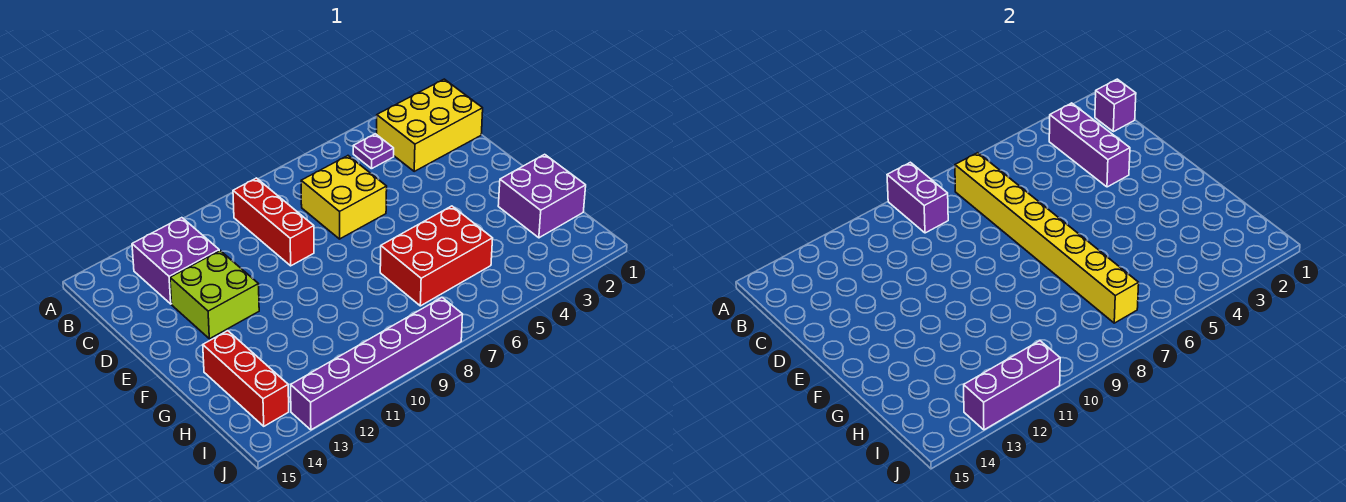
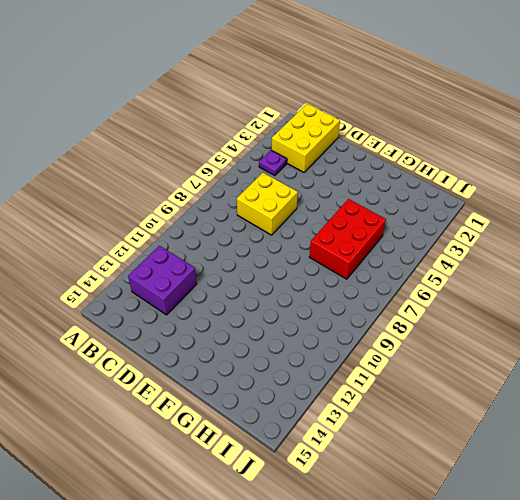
none -> red 1x3 brick [233,178,314,266]
none -> lime 2x2 brick [170,251,259,339]
none -> purple 2x2 brick [498,154,586,238]

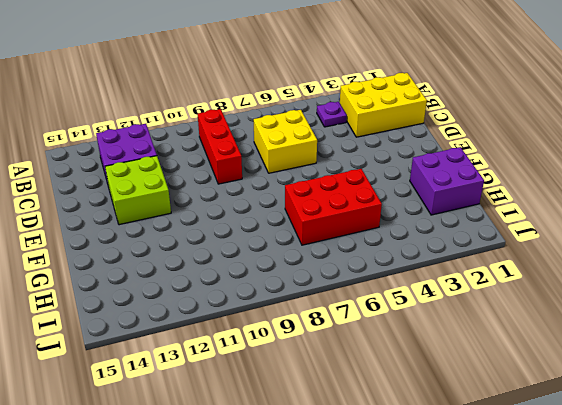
none -> red 1x3 brick [203,331,289,426]
none -> purple 1x6 brick [291,297,463,430]
none -> purple 1x2 brick [887,162,948,233]

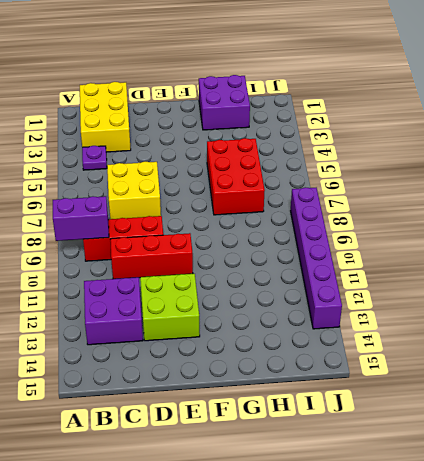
red 1x3 brick [110,233,193,279] -> red 1x3 brick moved to [203,331,289,426]
none -> purple 1x1 brick [1095,79,1136,132]
none -> purple 1x3 brick [1049,103,1130,187]
none -> yellow 1x8 brick [955,153,1139,323]

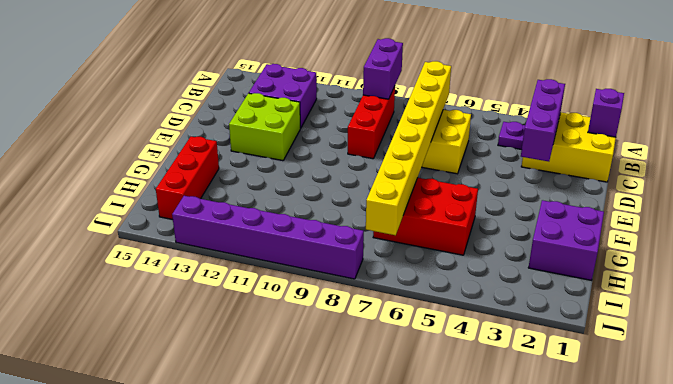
none -> purple 1x3 brick [964,341,1060,430]

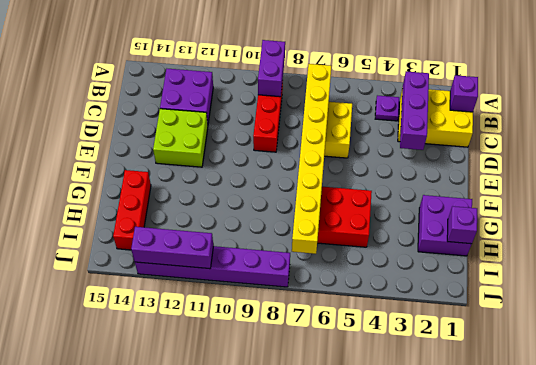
purple 1x1 brick [447,206,477,244] -> none

